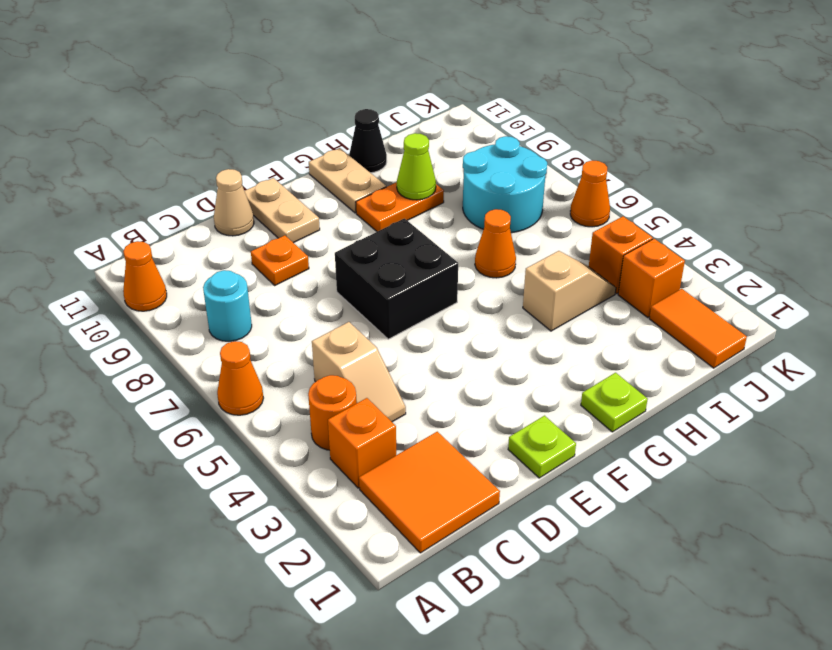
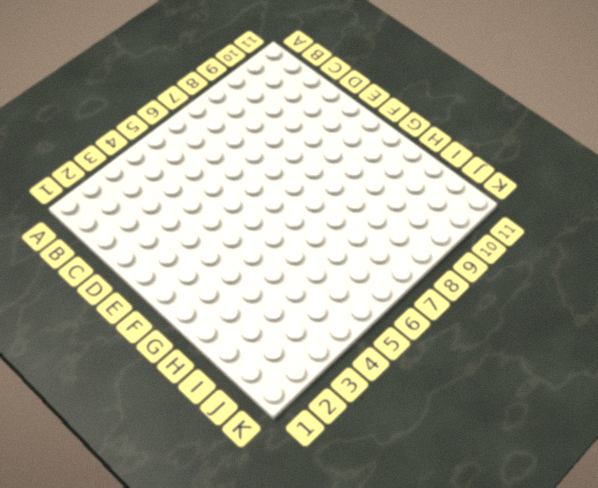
none -> orange 1x1 cone [217,341,263,415]
none -> orange 1x1 cone [123,241,167,311]
none -> orange 2x2 tile [359,432,500,553]

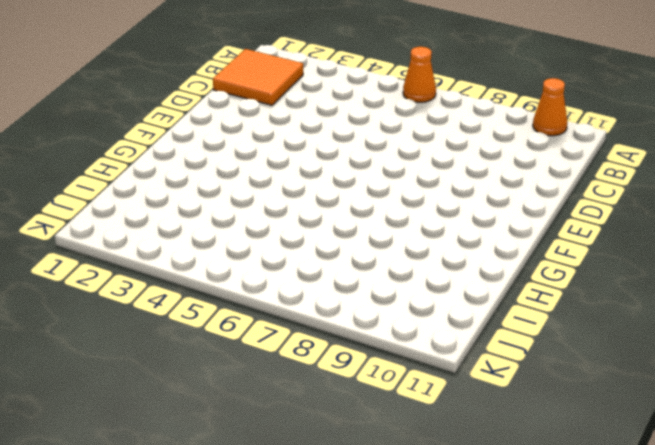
none -> orange 1x1 brick [328,398,396,488]
none -> orange 1x1 round brick [308,375,357,450]
none -> cyan 1x1 round brick [203,270,252,341]

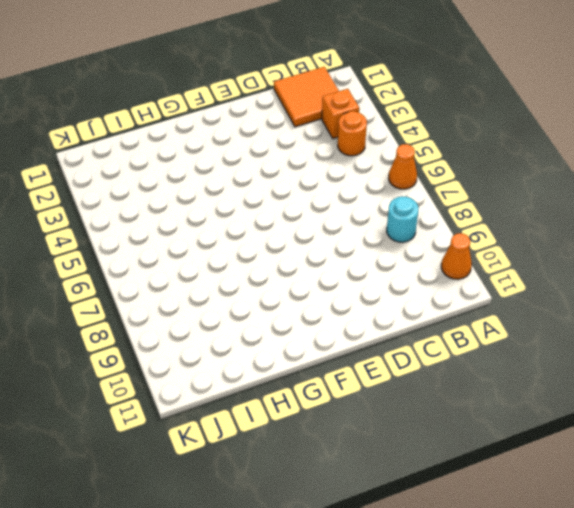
none -> tan 1x2 slope [312,322,406,422]
none -> orange 1x1 plate [251,235,309,285]
none -> tan 1x1 cone [214,169,254,236]

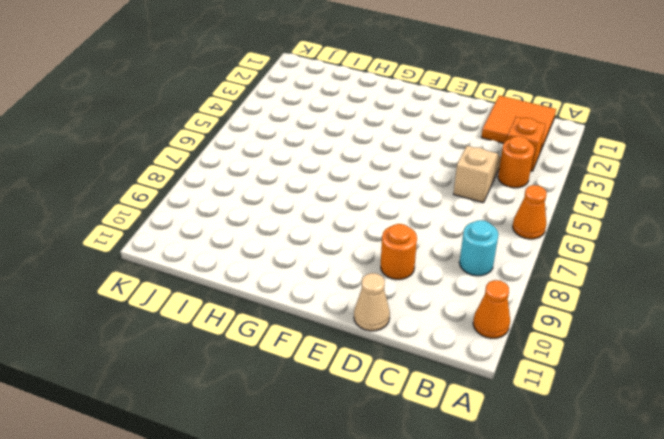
orange 1x1 round brick [381,224,417,279] -> orange 1x1 plate [251,235,309,285]
none -> lime 1x1 plate [508,416,576,478]
none -> black 2x2 brick [335,219,458,339]
none -> tan 1x2 plate [245,178,320,243]

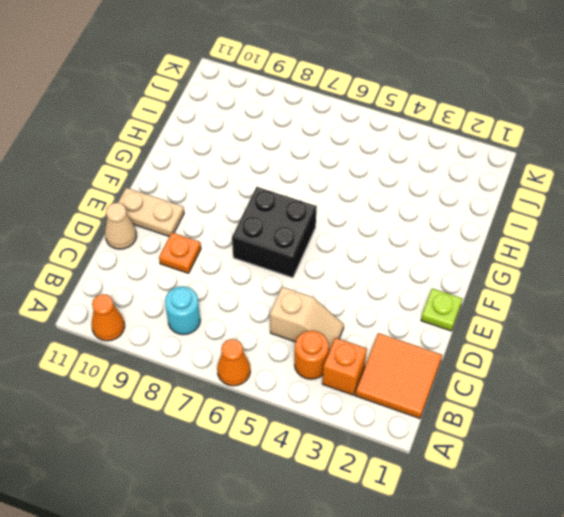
none -> lime 1x1 plate [581,373,648,432]
none -> orange 1x2 plate [356,182,444,232]
none -> tan 1x2 plate [309,148,386,213]

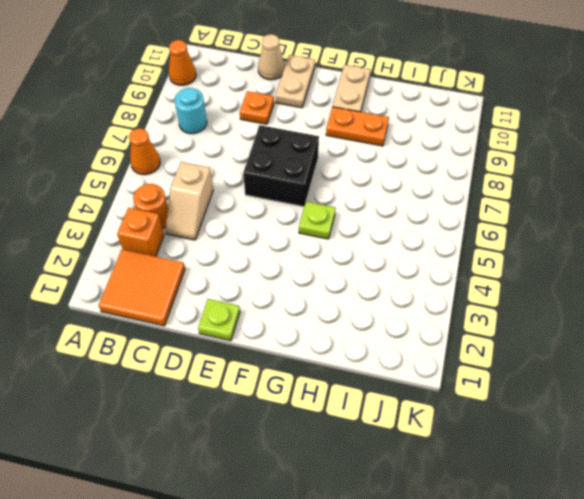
lime 1x1 plate [299,202,335,239] -> lime 1x1 plate moved to [581,373,648,432]
none -> tan 1x2 slope [523,251,616,331]
none -> orange 1x1 cone [475,209,516,278]
none -> black 1x1 cone [349,109,387,173]

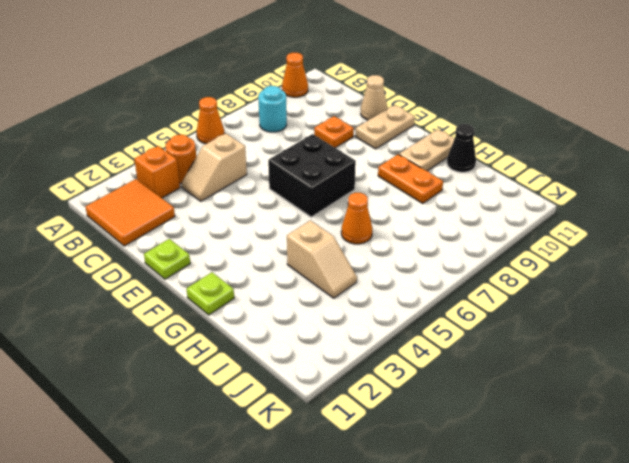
none -> cyan 2x2 round brick [463,136,547,233]
none -> orange 1x2 tile [649,289,747,368]
none -> orange 1x1 brick [618,239,685,318]

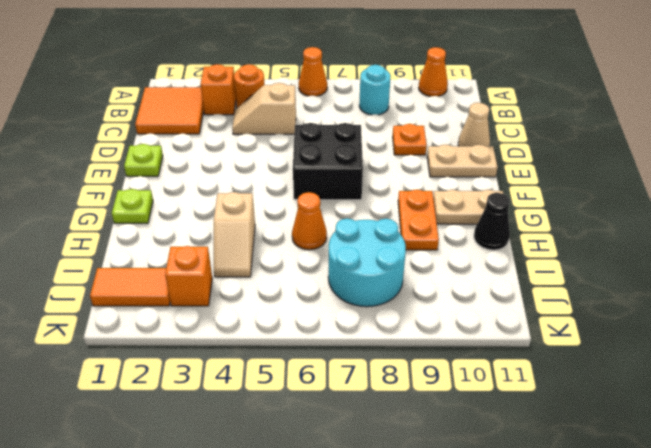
none -> orange 1x1 brick [589,216,653,294]
none -> orange 1x1 cone [570,160,610,227]
none -> lime 1x1 cone [397,133,436,200]

